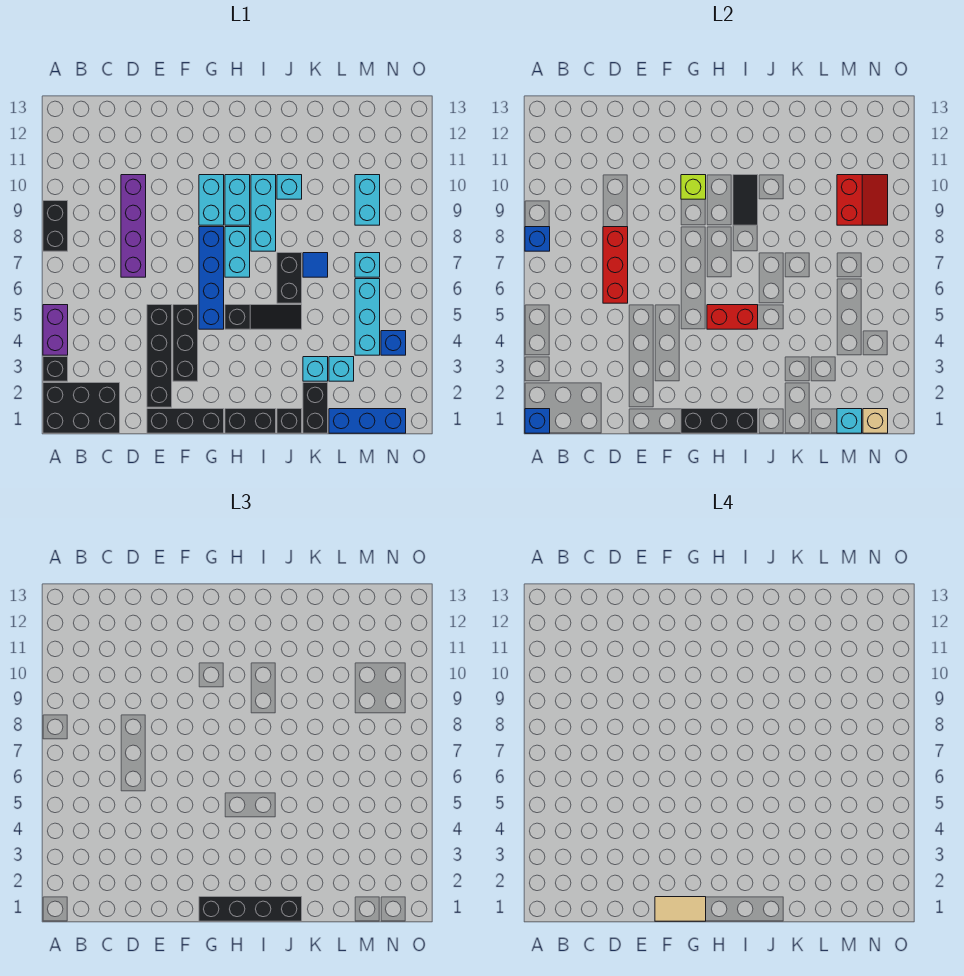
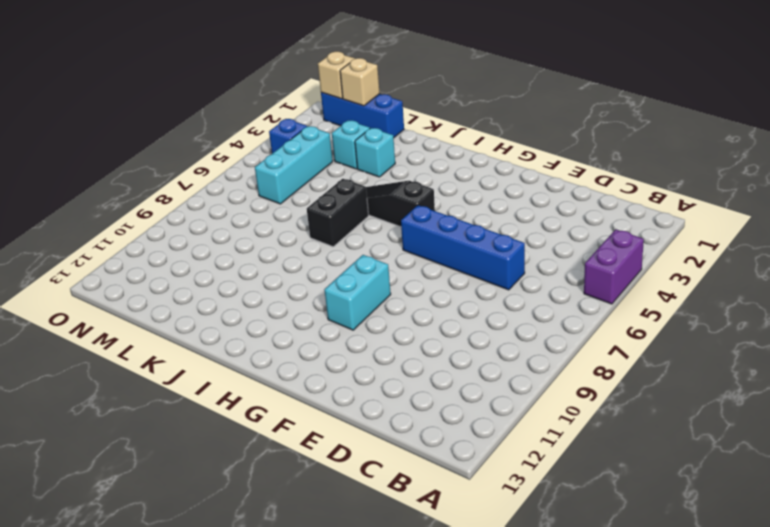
blue 1x4 brick [401,205,525,290] -> blue 1x4 brick turned to [199,227,224,329]
tan 1x1 brick [340,58,380,106] -> cyan 1x1 brick [837,409,862,433]
none -> black 2x3 brick [43,383,120,433]
none -> black 1x1 brick [43,357,68,381]
none -> black 1x2 brick [43,201,68,251]
none -> purple 1x4 brick [121,175,146,277]

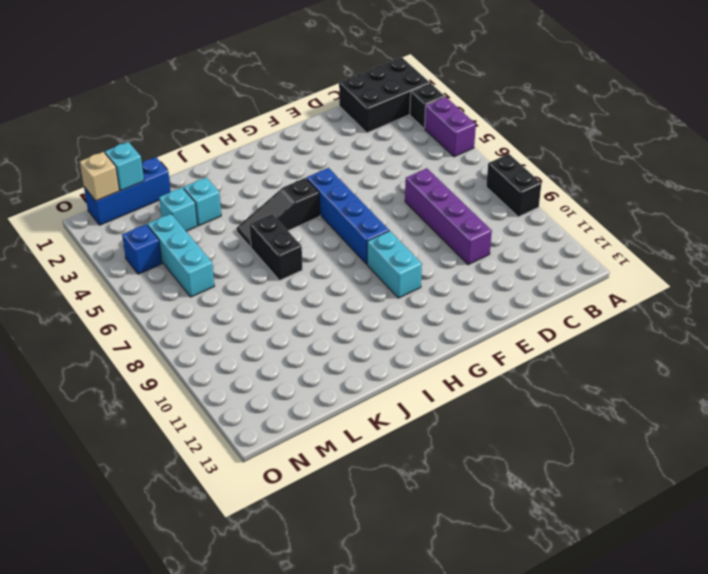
none -> black 1x3 brick [147,409,224,433]
none -> black 1x4 brick [147,305,172,407]
none -> black 1x3 brick [173,305,198,381]
none -> black 1x2 brick [225,409,276,433]

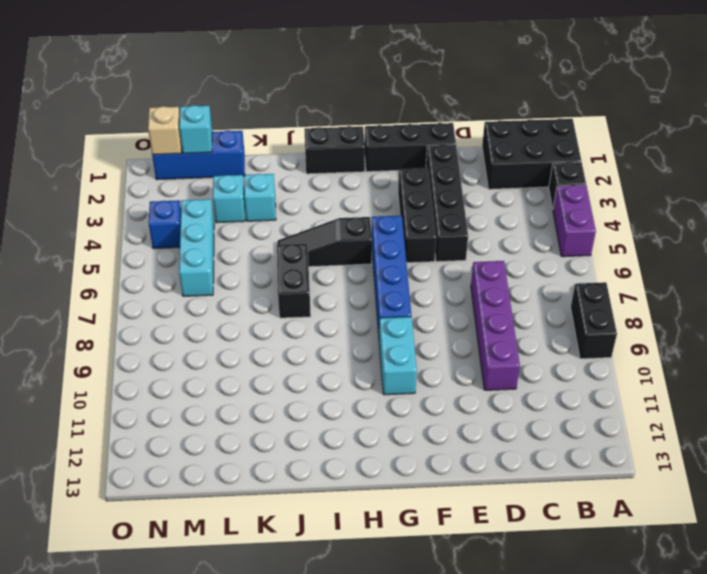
none -> cyan 1x2 brick [225,227,250,277]
none -> cyan 1x2 brick [225,175,250,225]
none -> cyan 1x3 brick [251,175,276,251]
none -> black 1x1 brick [277,409,302,433]

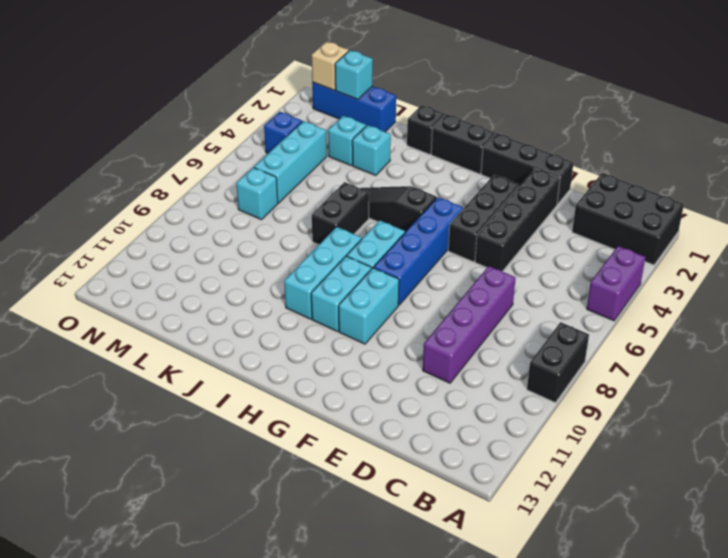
none -> black 1x1 brick [43,357,68,381]
none -> cyan 1x1 brick [277,175,302,199]
none -> black 1x2 brick [303,383,328,433]
none -> blue 1x1 tile [303,253,328,277]

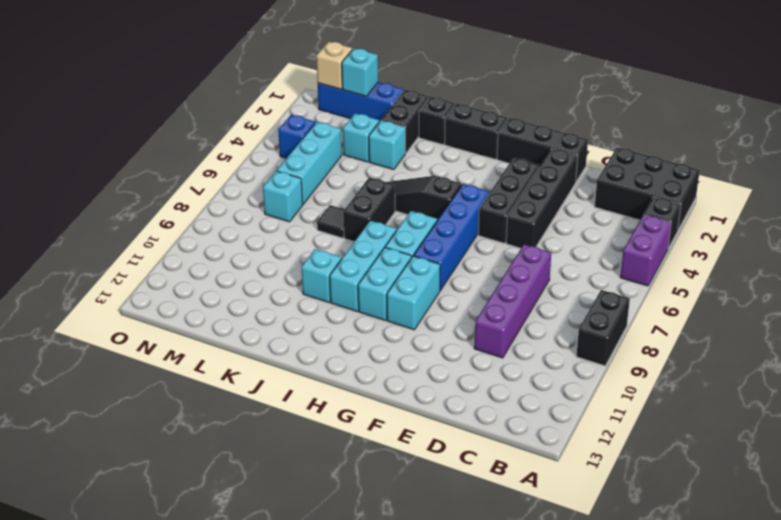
black 1x1 tile [317,205,345,238] -> blue 1x1 tile [303,253,328,277]
none -> cyan 1x2 brick [355,175,380,225]
none -> blue 1x1 brick [525,409,550,433]
none -> blue 1x1 brick [525,227,550,251]
none -> red 1x3 brick [603,227,628,303]

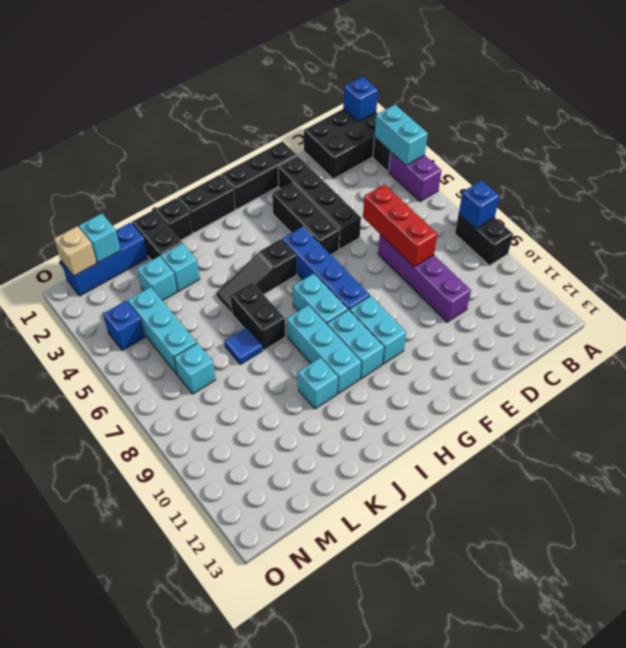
cyan 1x2 brick [374,105,428,165] -> cyan 1x2 brick moved to [355,175,380,225]
none -> black 1x3 brick [681,409,758,433]
none -> lime 1x1 brick [681,175,706,199]
none -> red 1x2 brick [707,305,758,329]
none -> black 1x2 tile [733,175,758,225]

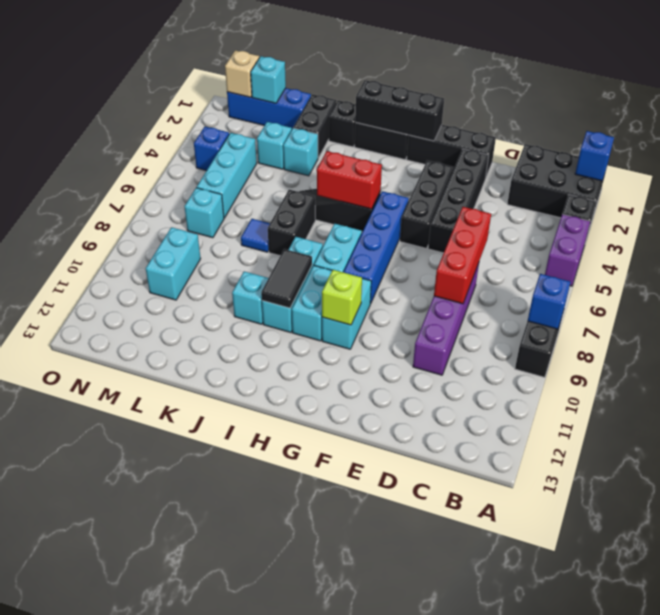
none -> red 2x2 slope [837,175,888,225]
none -> black 1x4 brick [199,897,302,921]
none -> tan 1x2 tile [655,897,706,921]

